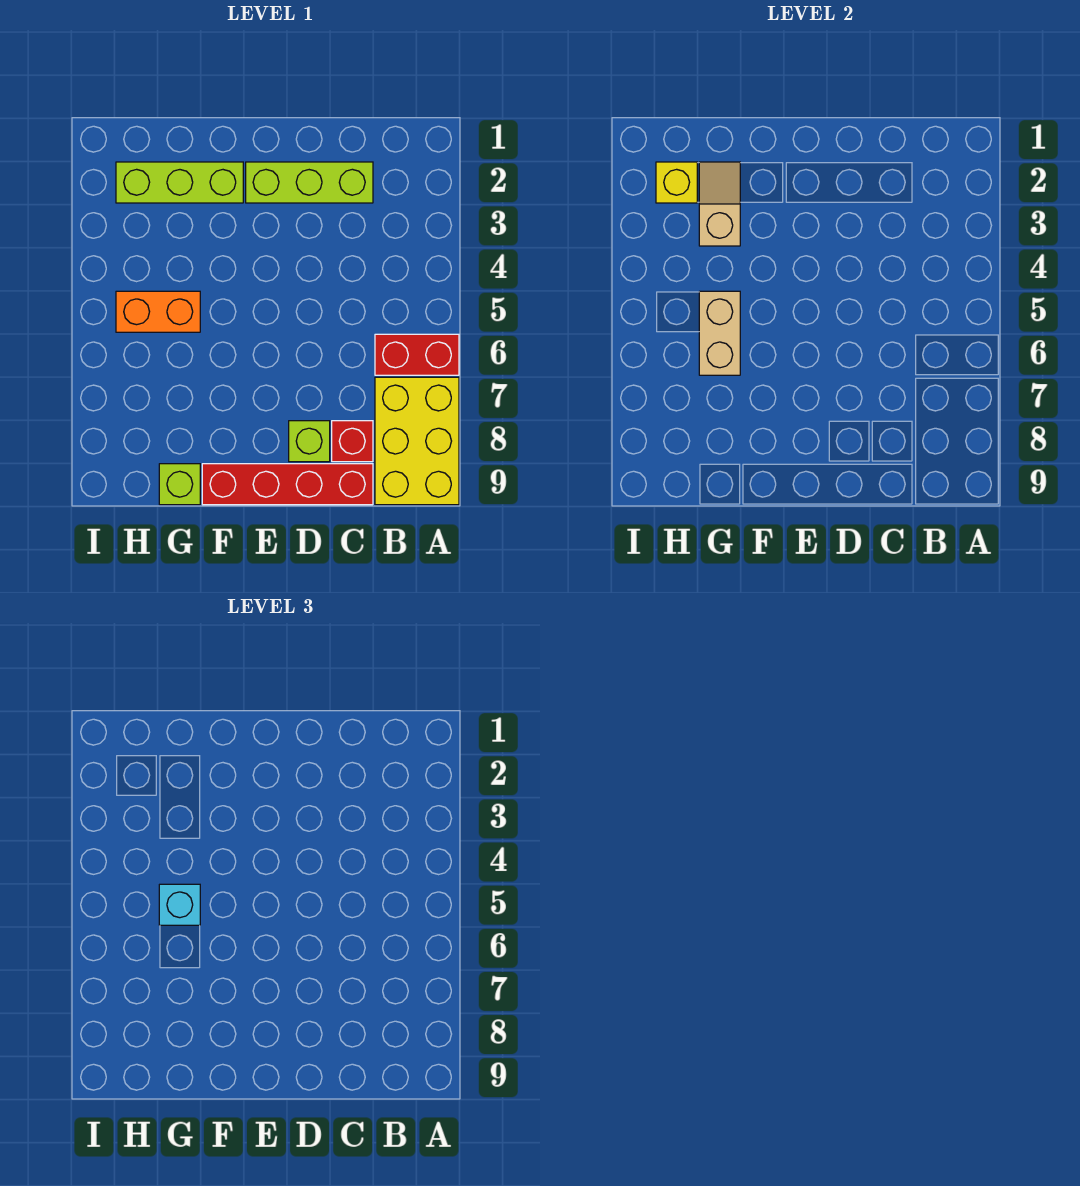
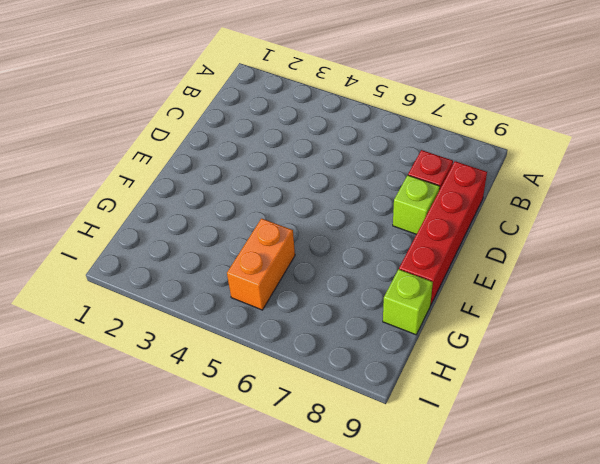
none -> red 1x2 brick [375,334,459,375]
none -> yellow 2x3 brick [375,377,459,505]
none -> lime 1x3 brick [246,162,373,203]

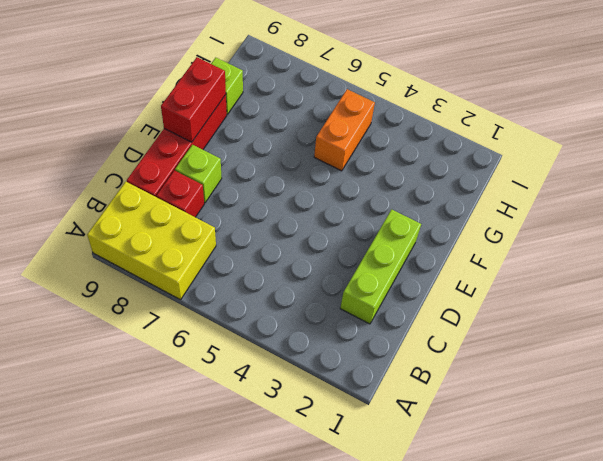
red 1x2 brick [161,57,226,142] -> red 1x2 brick moved to [375,334,459,375]
none -> lime 1x3 brick [116,162,243,203]
none -> tan 1x2 slope [699,162,740,246]
none -> tan 1x2 brick [699,291,740,375]

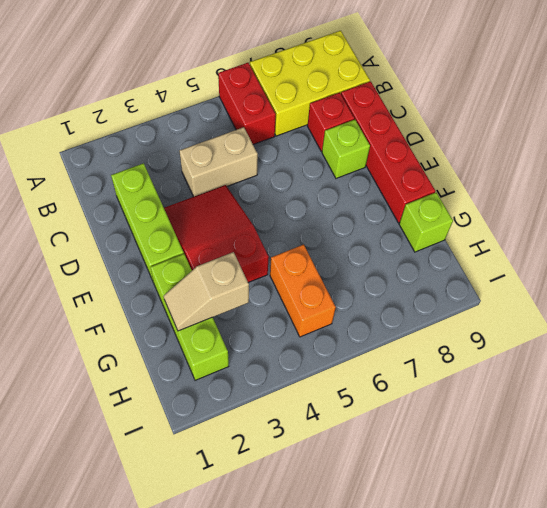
tan 1x2 brick [179,127,258,197] -> tan 1x2 brick moved to [699,291,740,375]
red 2x3 slope [164,185,269,282] -> none
none -> yellow 1x1 brick [656,162,697,203]
none -> cyan 1x1 brick [159,884,200,925]

